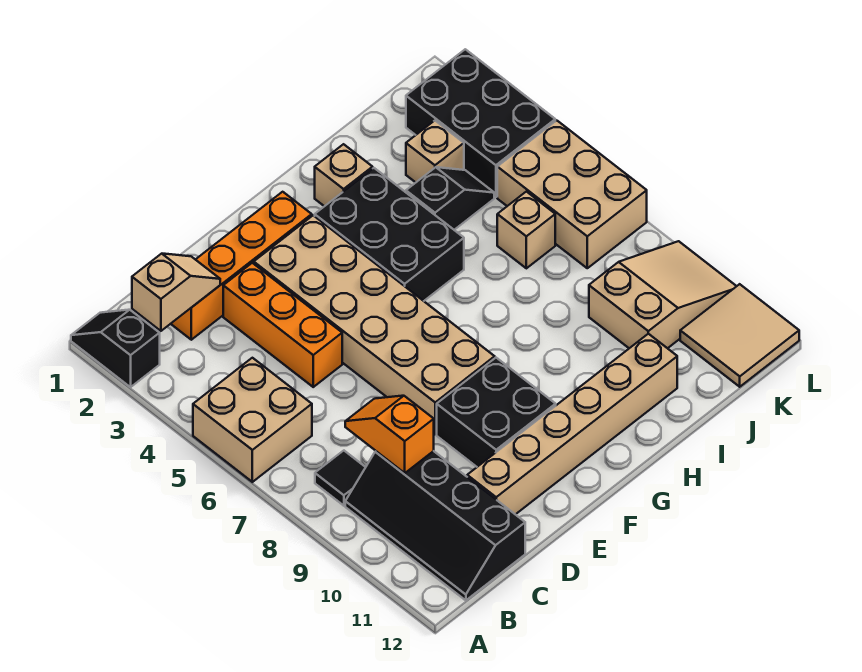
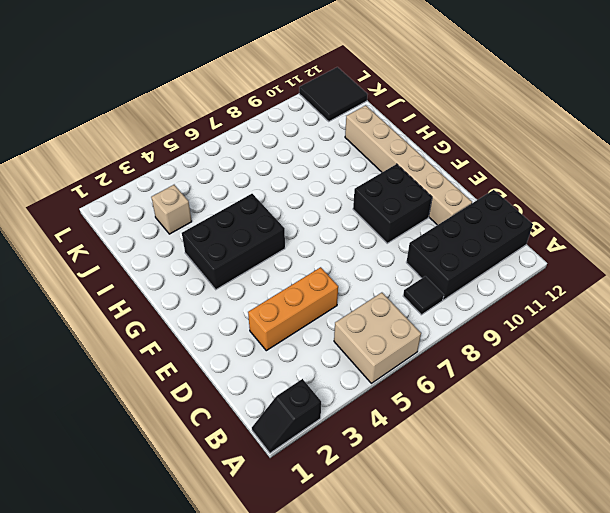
black 2x4 brick [406,190,533,300] -> black 2x4 slope [345,451,525,600]
black 2x2 tile [299,67,368,121] -> tan 2x2 tile [680,284,799,387]
none -> orange 1x4 brick [171,192,312,340]
none -> tan 2x6 brick [254,215,495,434]
none -> tan 1x1 brick [315,144,373,206]

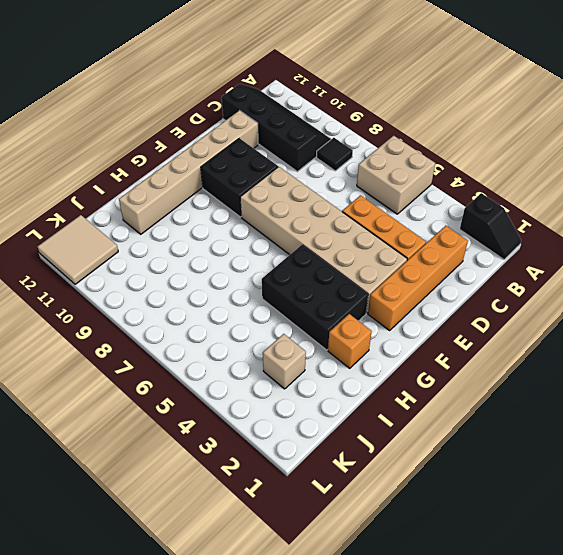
orange 1x1 brick [328,314,372,368] -> tan 1x1 brick [315,144,373,206]
none -> black 1x2 slope [406,167,494,230]
none -> tan 1x1 brick [497,192,555,268]
none -> tan 2x3 slope [589,241,736,348]

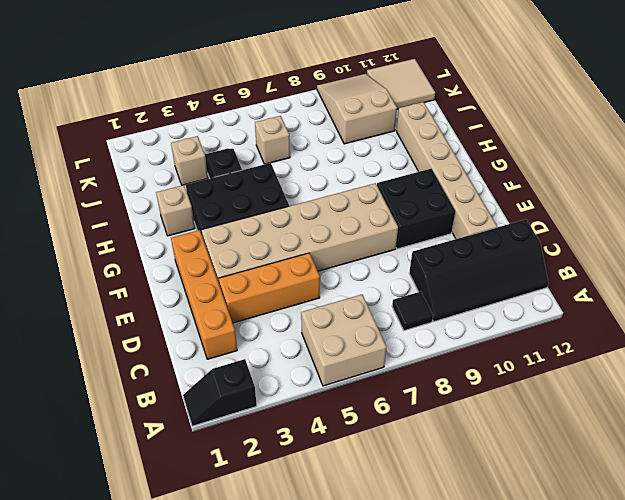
none -> black 2x3 brick [406,49,555,197]
none -> tan 2x3 brick [497,120,647,268]
none -> tan 1x2 slope [132,254,220,331]

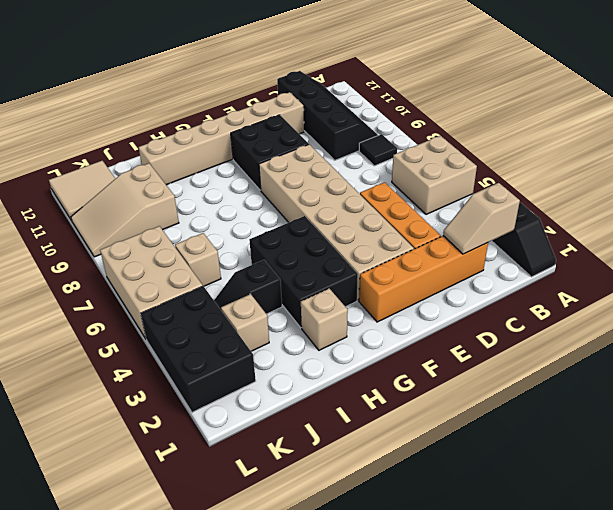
none -> orange 1x2 slope [345,396,434,473]

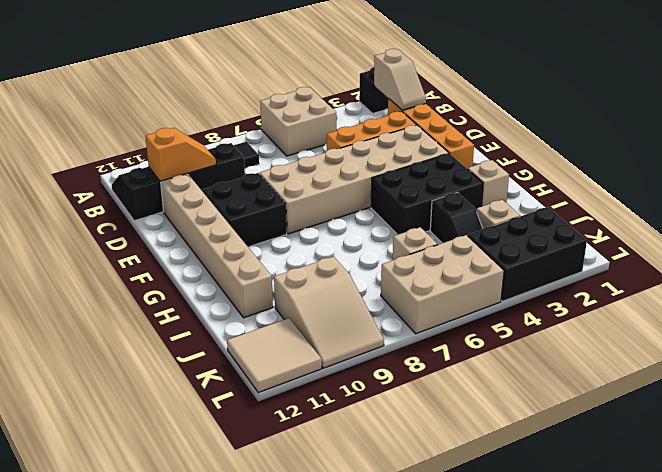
orange 1x2 slope [146,128,216,181] -> orange 1x2 slope moved to [345,396,434,473]

